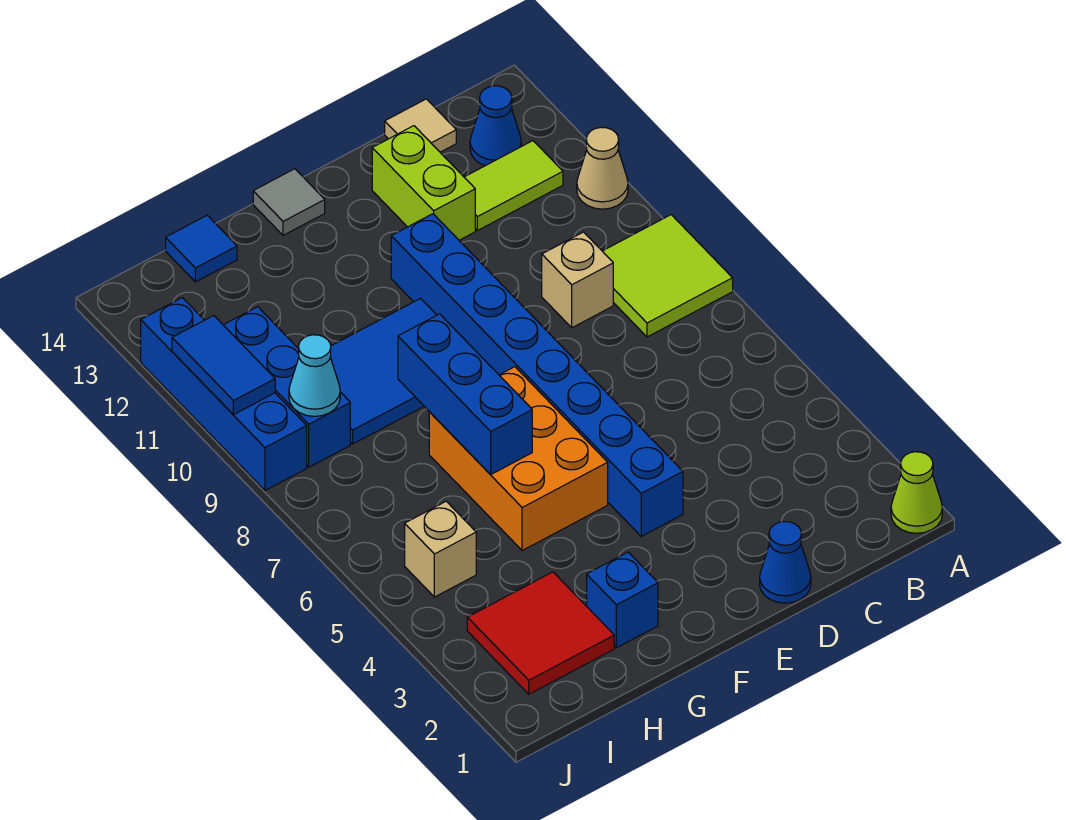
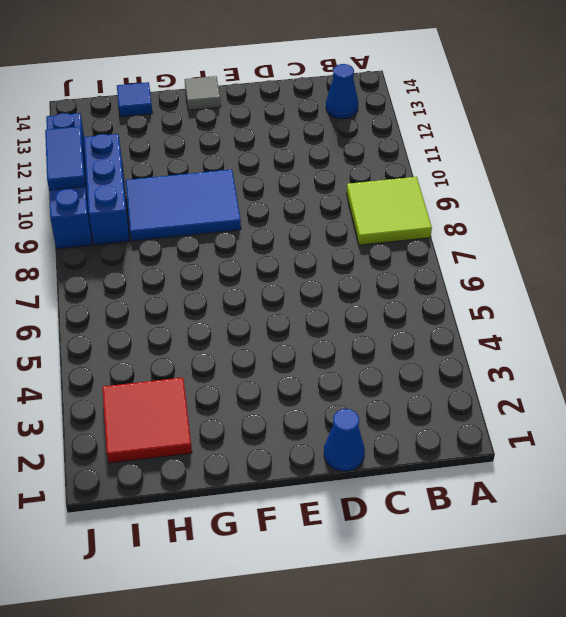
none -> lime 1x1 cone [891,452,942,533]
none -> tan 1x1 cone [577,127,628,209]
none -> lime 1x2 tile [464,141,563,231]

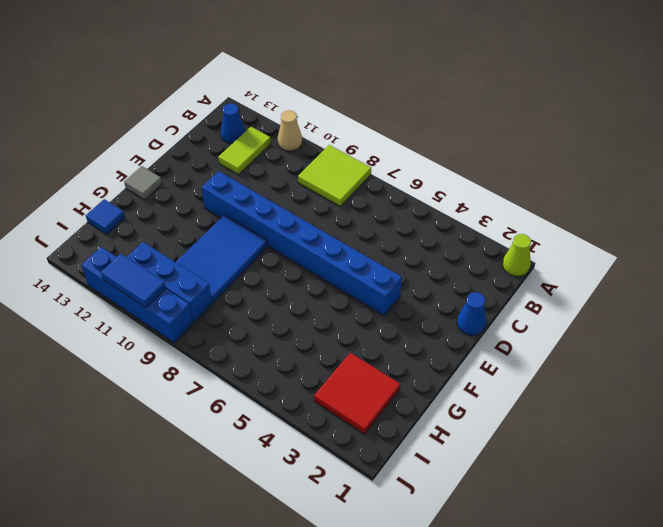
none -> tan 1x1 brick [542,232,613,328]
none -> tan 1x1 tile [385,99,456,152]
none -> lime 1x2 brick [372,126,475,240]

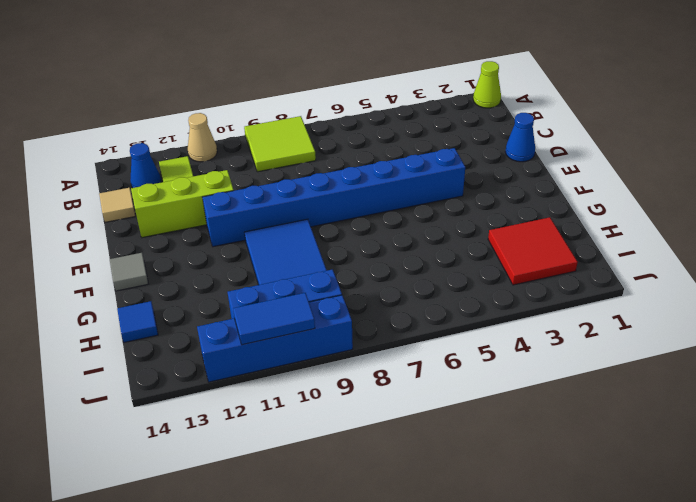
lime 1x3 brick [131,170,234,238] -> lime 1x2 brick [372,126,475,240]
none -> tan 1x1 brick [542,232,613,328]
none -> orange 2x3 brick [429,367,608,551]
none -> blue 1x1 brick [587,552,658,648]

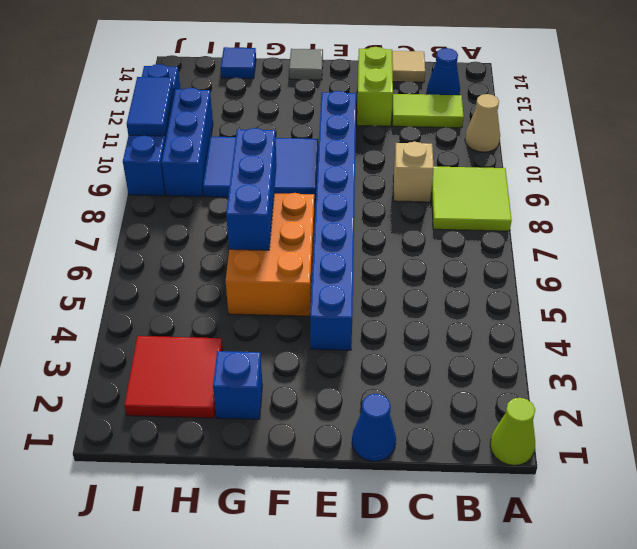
none -> tan 1x1 brick [405,501,476,597]
none -> cyan 1x1 cone [289,335,340,416]

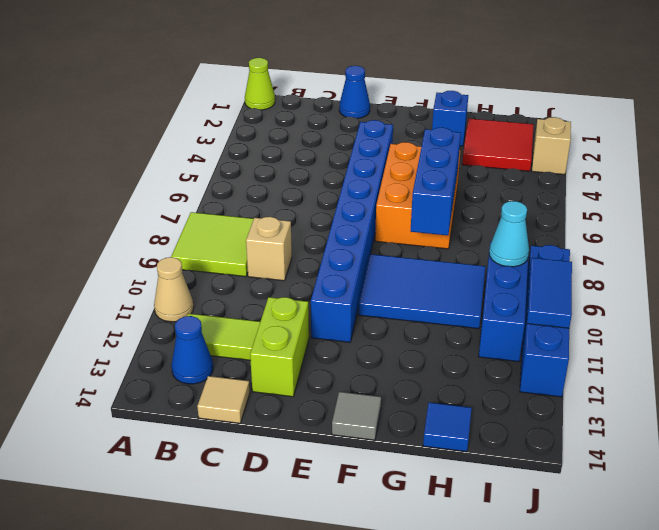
tan 1x1 brick [532,117,571,175] -> tan 1x1 brick moved to [405,501,476,597]

